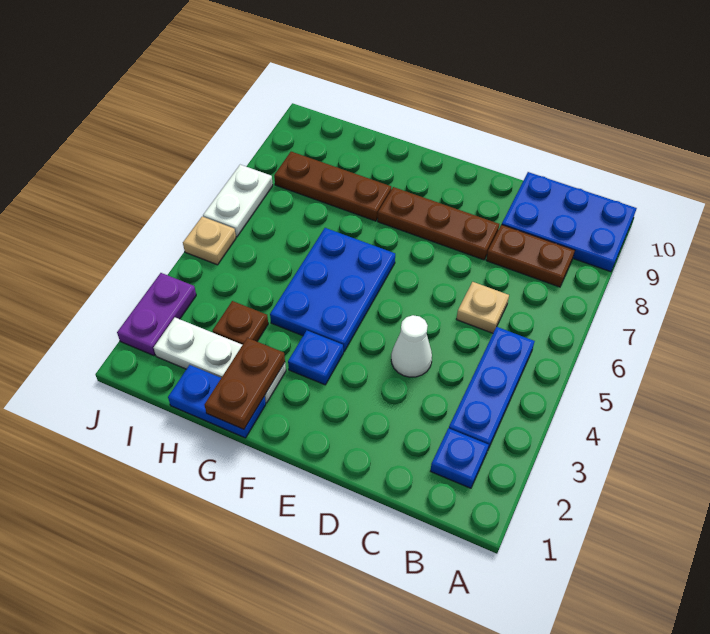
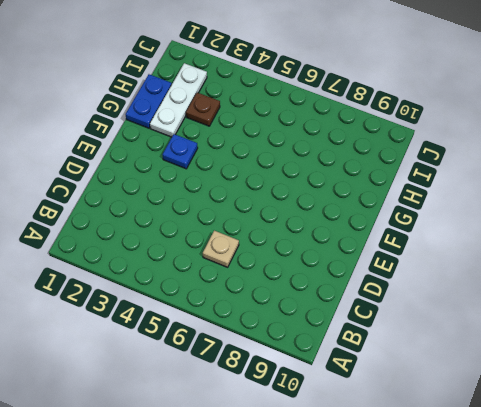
none -> blue 2x3 plate [502,172,637,272]
none -> blue 1x1 plate [431,428,488,488]
none -> blue 1x3 plate [449,327,535,451]

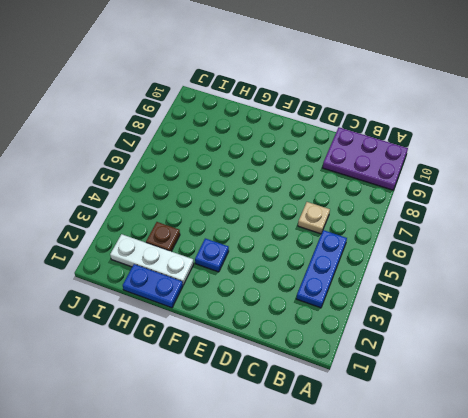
purple 2x3 plate [323,127,408,190] -> blue 2x3 plate [502,172,637,272]
none -> blue 1x1 plate [431,428,488,488]
none -> brown 1x2 plate [486,225,575,287]
none -> white 1x1 cone [391,315,432,377]

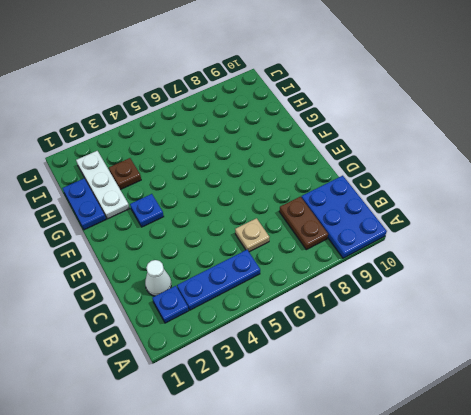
white 1x1 cone [145,260,171,296] -> white 1x1 cone moved to [391,315,432,377]
none -> brown 1x3 plate [378,187,499,260]
none -> blue 2x3 plate [270,228,395,352]
none -> brown 1x3 plate [274,152,391,221]

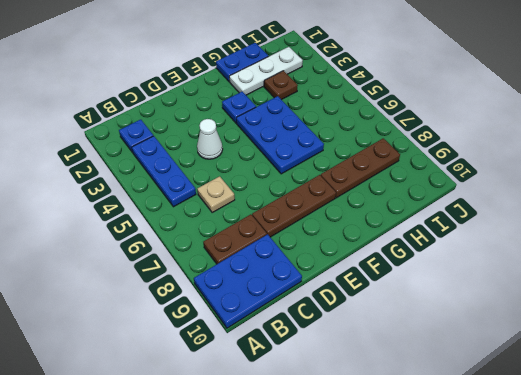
none -> purple 1x2 plate [117,273,196,356]
none -> tan 1x1 plate [183,217,236,265]
none -> white 1x2 plate [203,165,273,237]

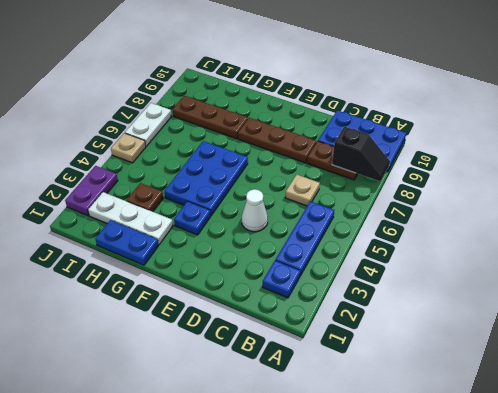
black 1x2 slope [332,126,390,181] -> none
none -> brown 1x2 plate [205,338,285,429]

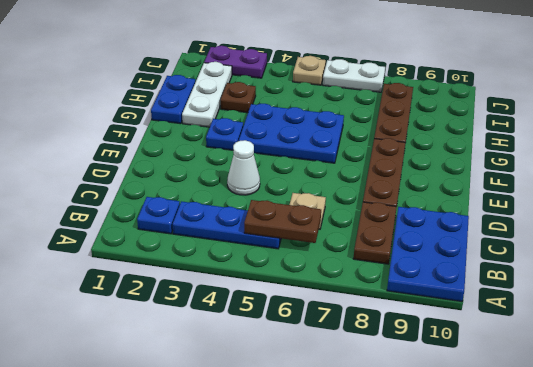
brown 1x2 plate [244,200,321,243] -> brown 1x2 plate moved to [205,338,285,429]

